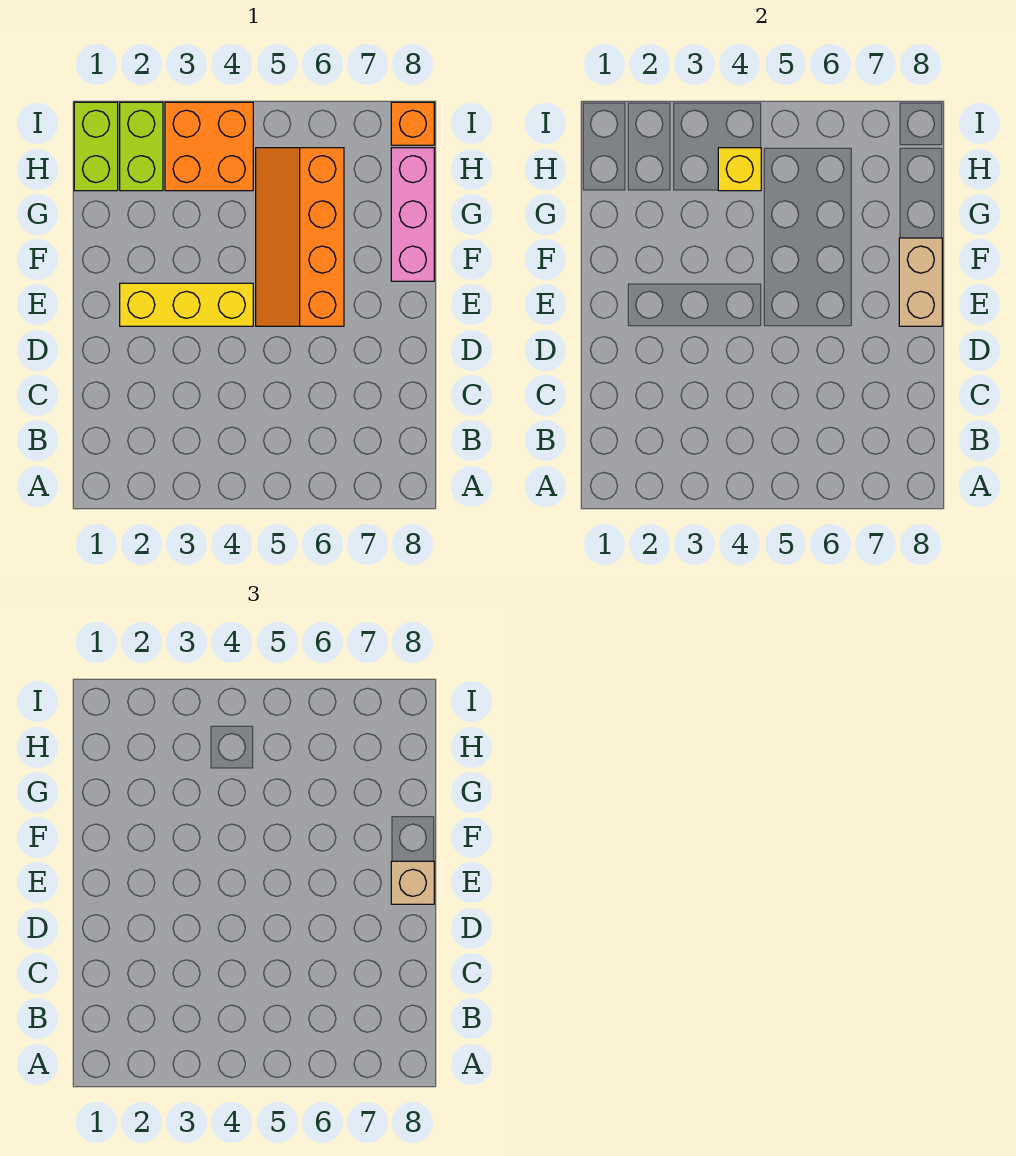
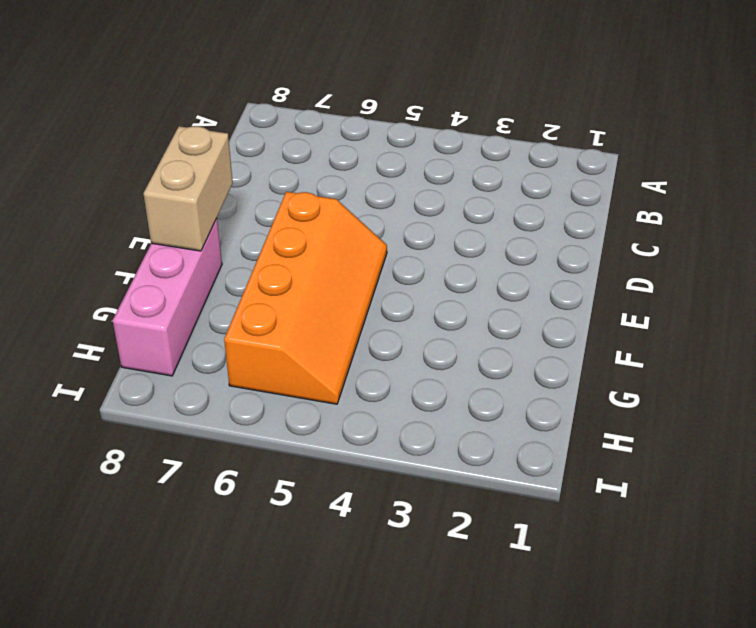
none -> yellow 1x3 brick [120,283,253,326]
none -> lime 1x2 brick [74,102,118,191]

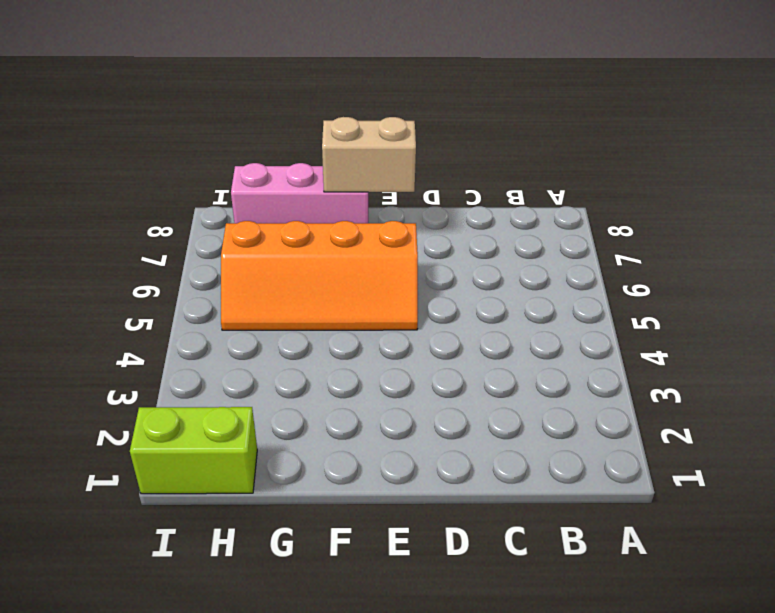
none -> yellow 1x3 brick [120,283,253,326]
none -> lime 1x2 brick [120,102,163,191]

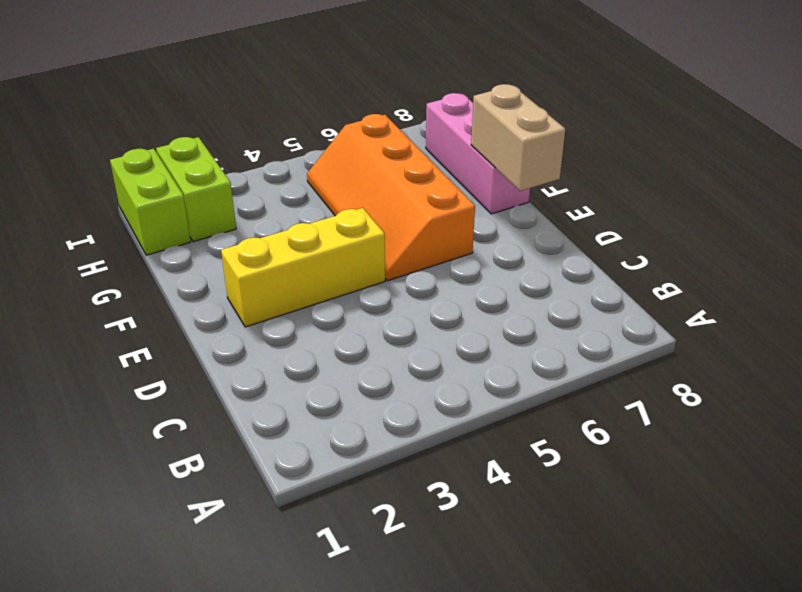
none -> orange 2x2 brick [165,102,253,191]
none -> orange 1x1 brick [391,102,434,145]

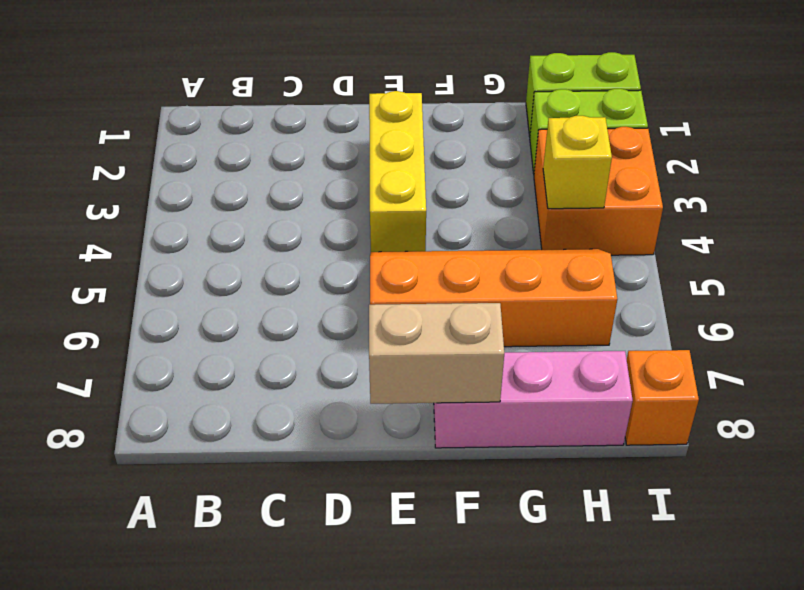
none -> tan 1x1 brick [391,861,434,904]

